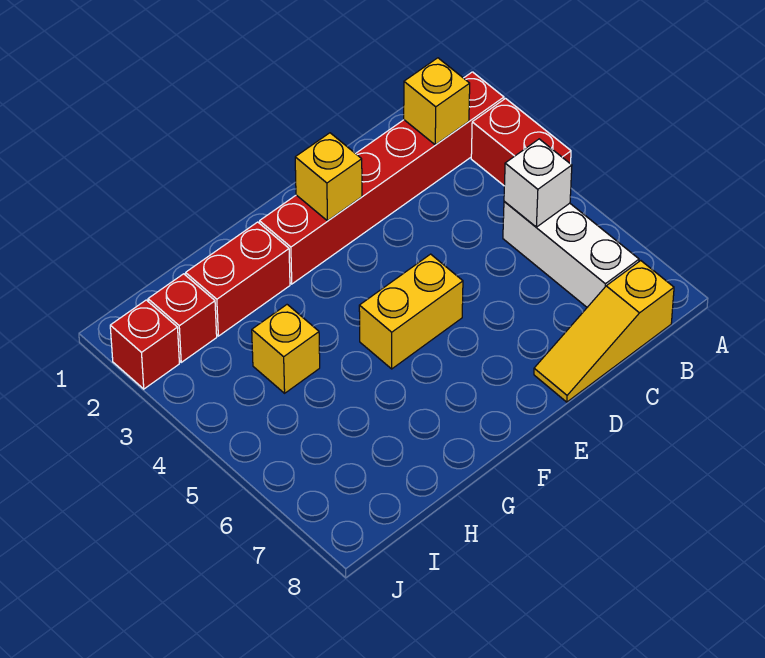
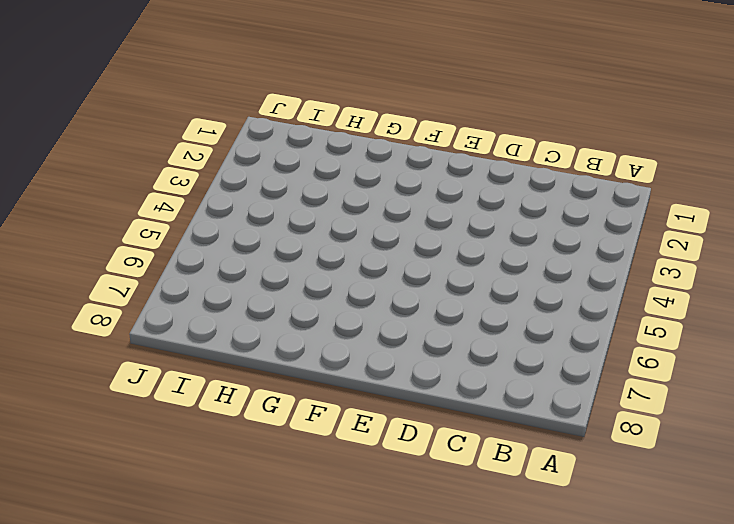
none -> red 1x6 brick [260,72,504,284]
none -> red 1x2 brick [471,99,571,185]
none -> white 1x3 brick [503,201,639,307]

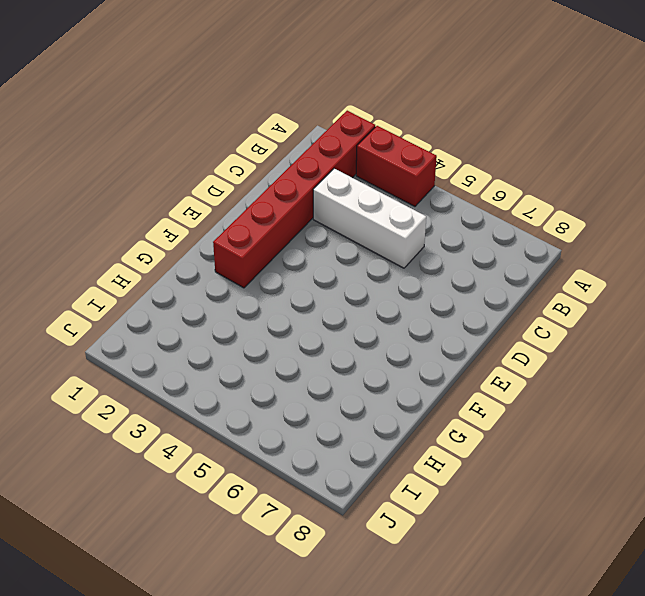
white 1x3 brick [313,169,426,268] -> white 1x3 brick moved to [503,201,639,307]
none -> yellow 1x3 slope [534,261,674,402]
none -> yellow 1x2 brick [359,254,463,369]
none -> red 1x2 brick [186,222,290,336]

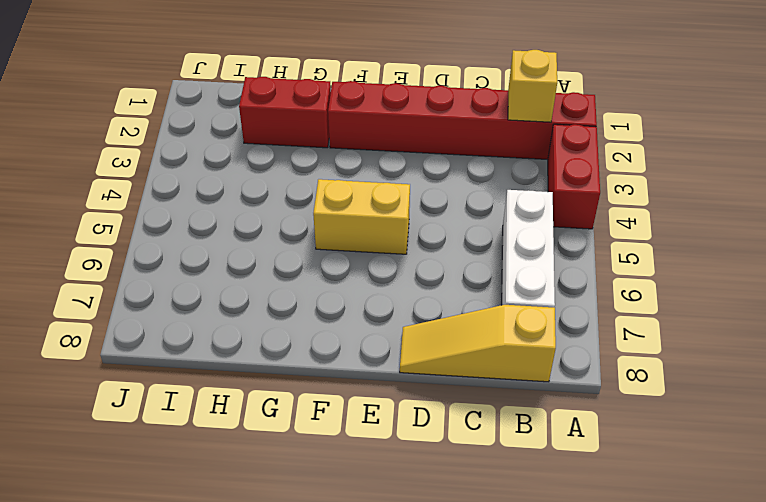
none -> yellow 1x1 brick [252,305,320,393]
none -> red 1x1 brick [148,274,217,362]
none -> red 1x1 brick [110,300,179,389]

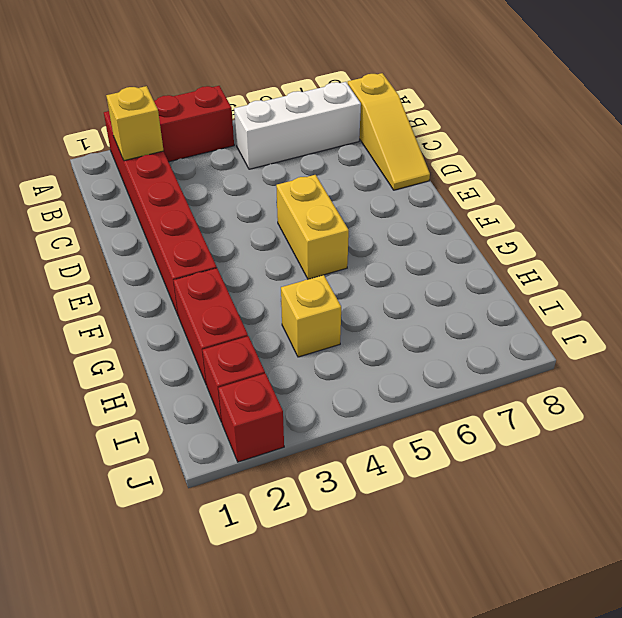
none -> white 1x1 brick [504,139,572,227]
none -> yellow 1x1 brick [295,133,362,221]

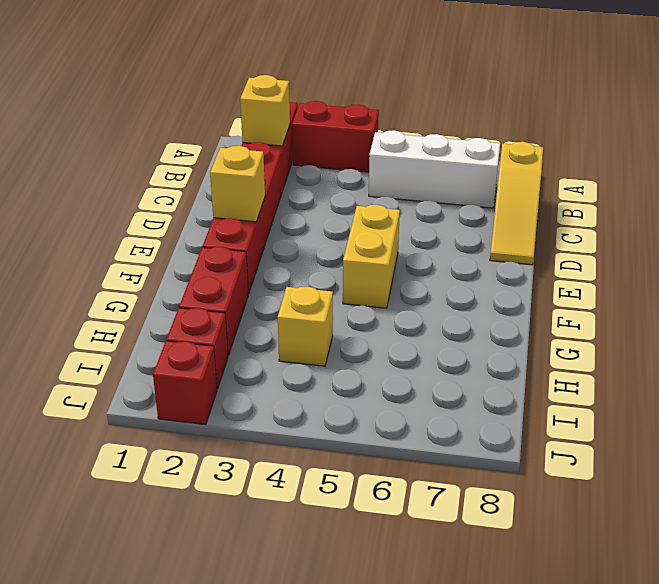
none -> white 1x1 brick [504,139,572,227]

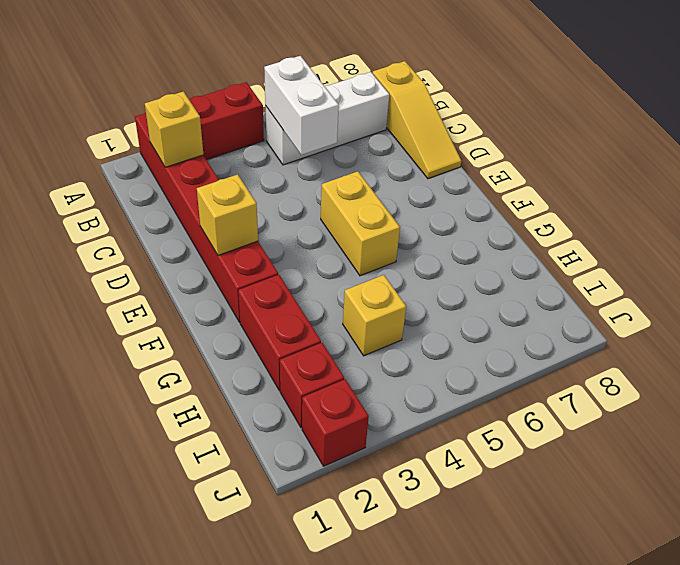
white 1x2 brick [264,56,339,155] -> white 1x1 brick [504,139,572,227]

